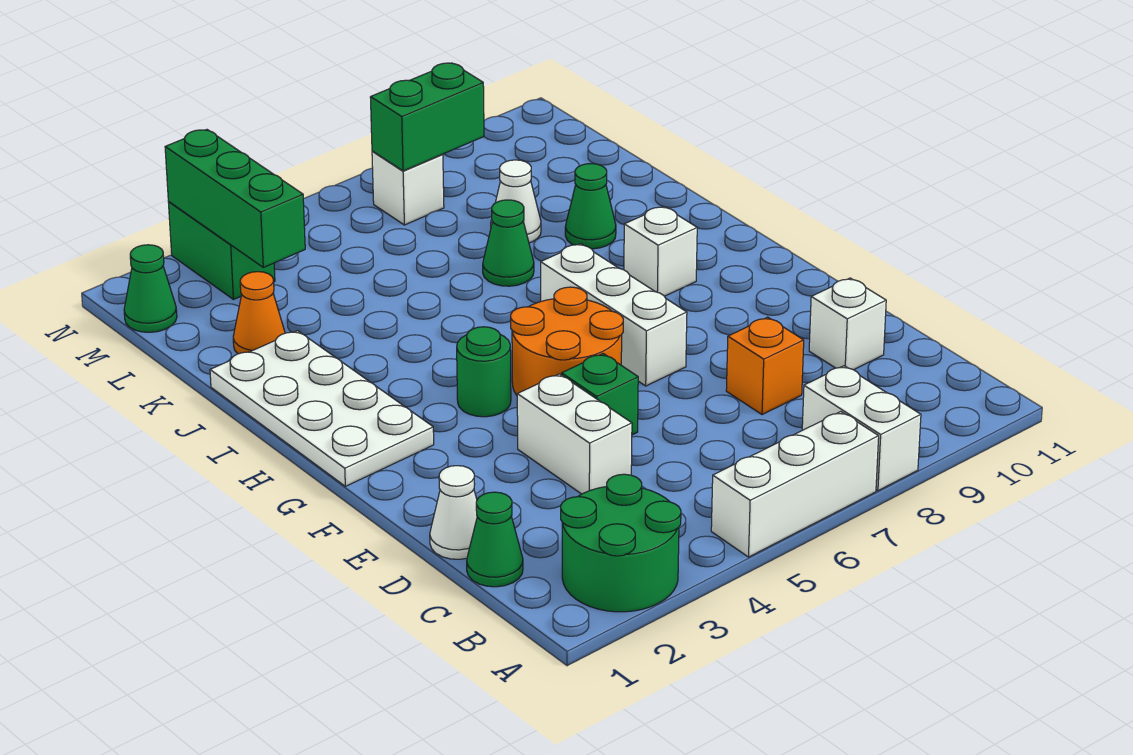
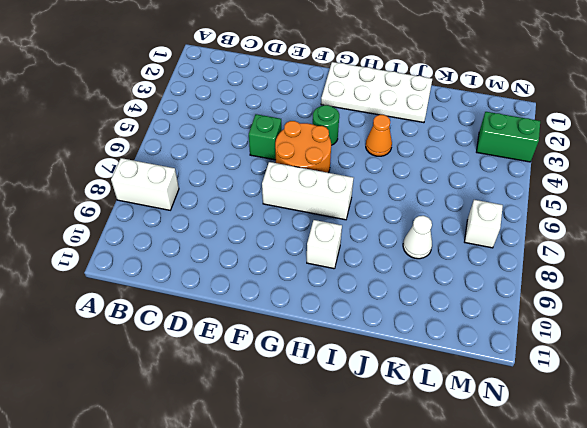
orange 1x1 cone [366,115,392,156] -> orange 1x1 cone moved to [233,272,285,354]
none -> green 2x2 round brick [561,474,681,612]
none -> white 1x3 brick [711,412,879,557]
none -> green 1x1 cone [467,492,523,587]

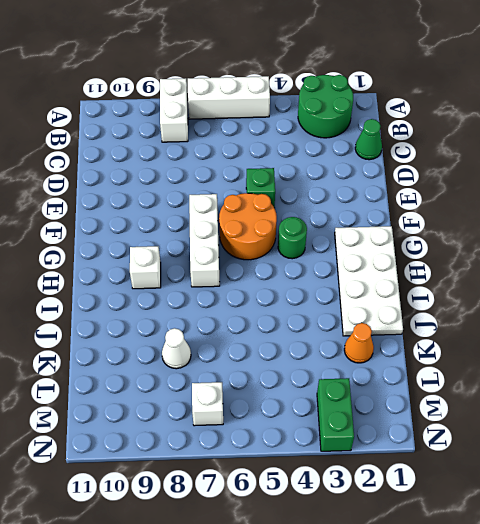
none -> white 1x1 cone [430,466,477,559]
none -> white 1x2 brick [517,374,632,494]
none -> orange 1x1 brick [726,317,804,415]

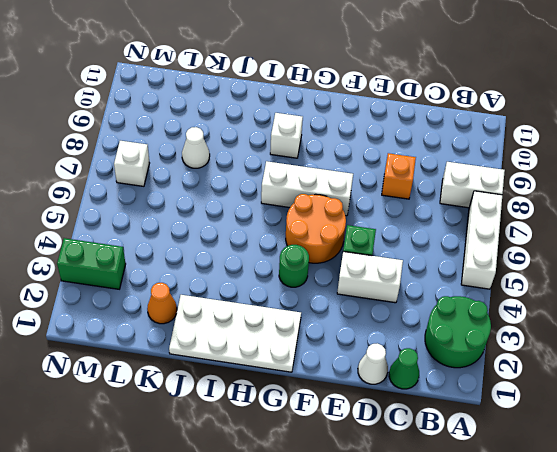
none -> white 1x1 brick [809,278,886,370]
none -> green 1x1 cone [483,200,534,286]
none -> green 1x1 cone [565,164,616,249]

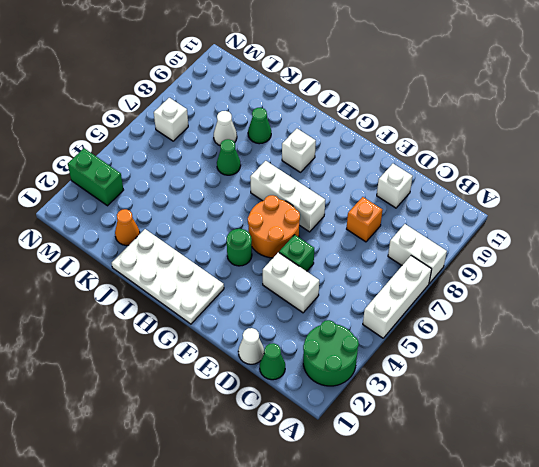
none -> green 1x1 cone [124,245,177,332]
none -> green 1x3 brick [165,130,305,267]
none -> green 1x2 brick [370,63,484,171]

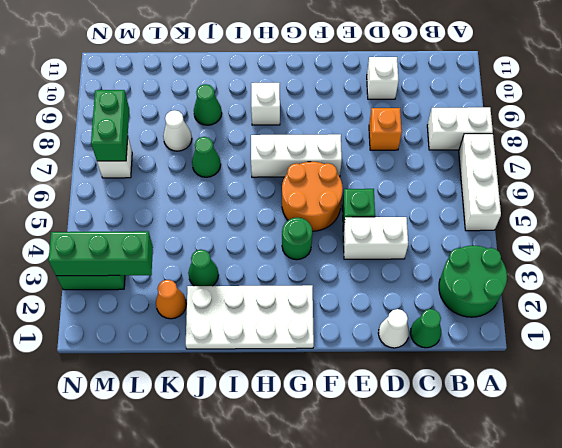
green 1x1 cone [188,250,218,286] -> green 1x1 cone moved to [124,245,177,332]

